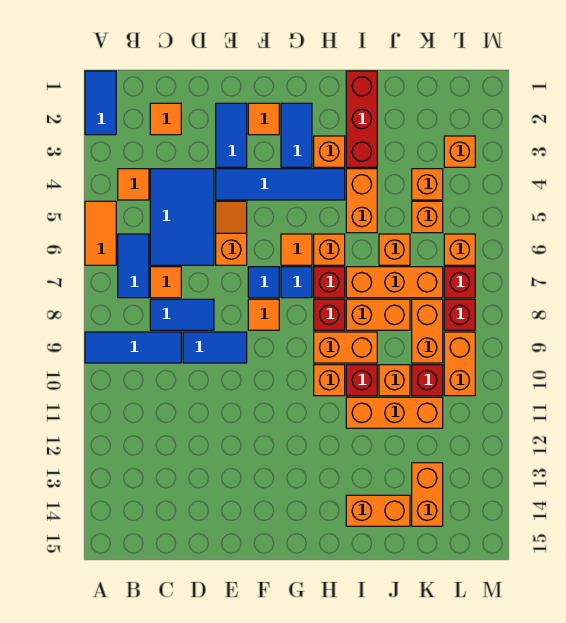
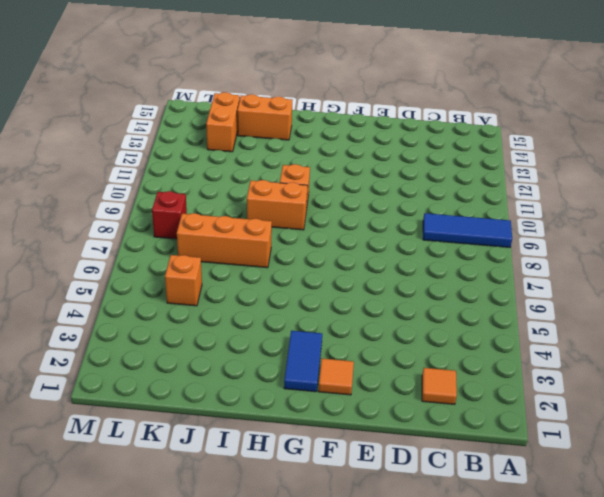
none -> blue 1x2 tile [85,71,116,135]
none -> orange 1x2 tile [85,201,116,265]
none -> orange 1x1 tile [118,169,149,200]
none -> blue 1x2 tile [118,234,149,298]

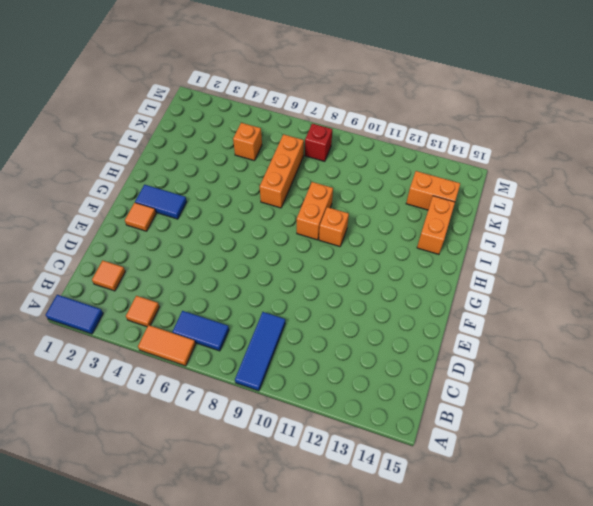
none -> blue 2x3 tile [150,169,214,265]
none -> orange 1x1 tile [150,267,181,298]
none -> blue 1x2 tile [150,299,214,330]
none -> blue 1x2 tile [183,332,247,363]

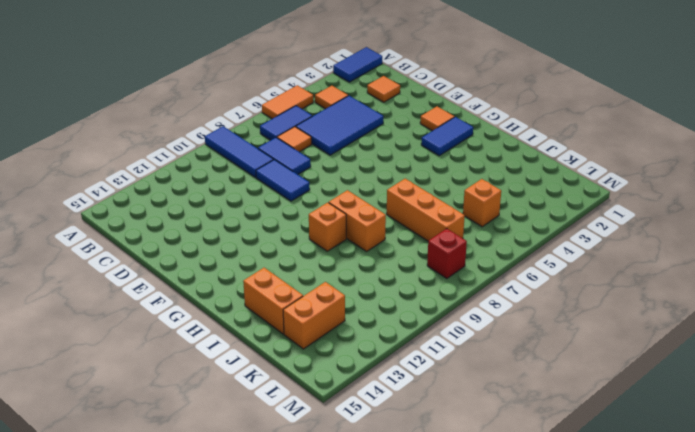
none -> blue 1x2 tile [216,103,247,167]
none -> blue 1x4 tile [216,169,345,200]
none -> orange 1x2 slope [216,201,247,265]
none -> blue 1x1 tile [248,267,279,298]

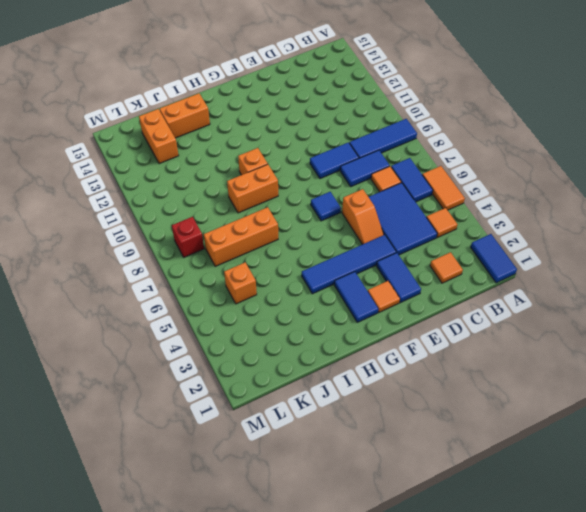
none -> orange 1x1 tile [248,299,279,330]
none -> orange 1x1 tile [281,234,312,265]
none -> blue 1x1 tile [281,267,312,298]
none -> orange 1x1 brick [314,136,345,167]

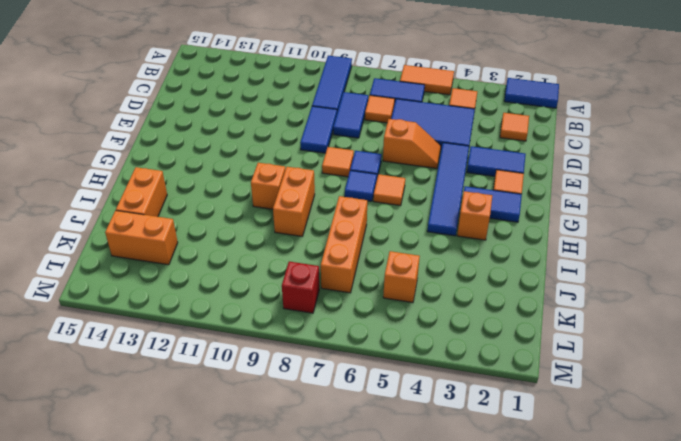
none -> orange 1x1 brick [314,234,345,265]
none -> red 1x1 brick [314,267,345,298]
none -> red 1x1 brick [314,299,345,330]
none -> red 1x3 brick [346,71,377,167]

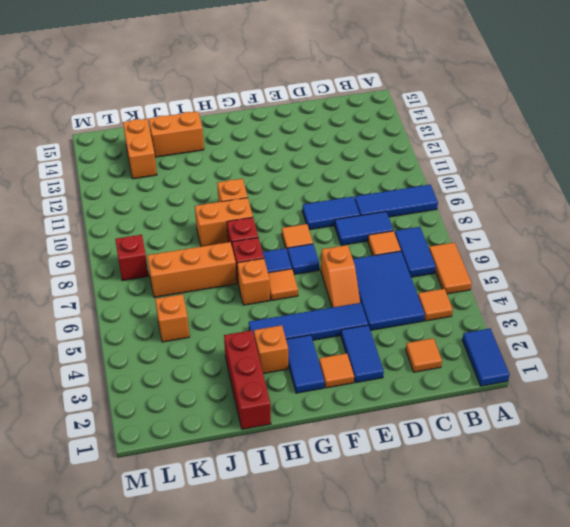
none -> orange 1x2 brick [346,169,377,233]
none -> orange 1x2 brick [346,299,410,330]
none -> red 1x1 brick [346,365,377,396]
none -> orange 1x3 brick [346,397,443,428]

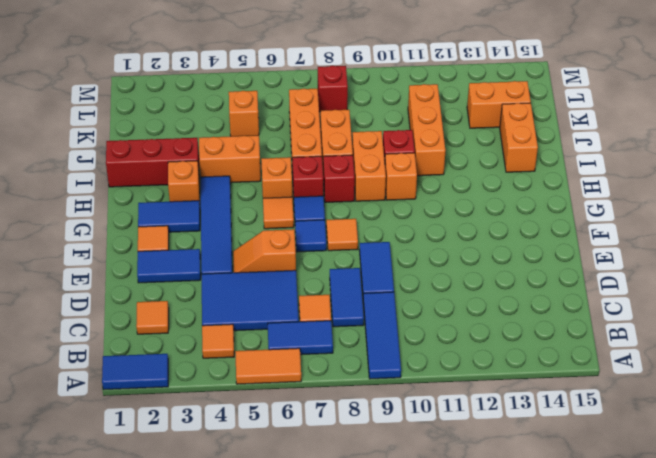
none -> orange 1x1 brick [379,234,410,265]
none -> orange 1x1 brick [379,365,410,396]
none -> orange 1x1 brick [412,169,443,200]
none -> orange 1x2 brick [412,299,443,363]

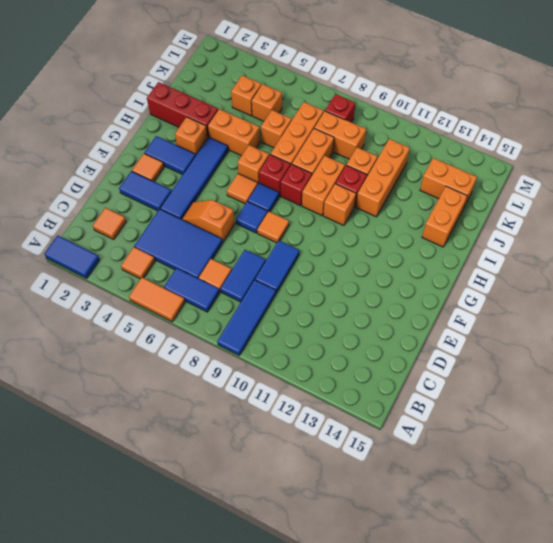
none -> red 1x1 brick [412,365,443,396]
none -> orange 1x1 brick [444,136,475,167]
none -> orange 1x1 brick [444,234,475,265]
none -> red 1x1 brick [444,267,475,298]

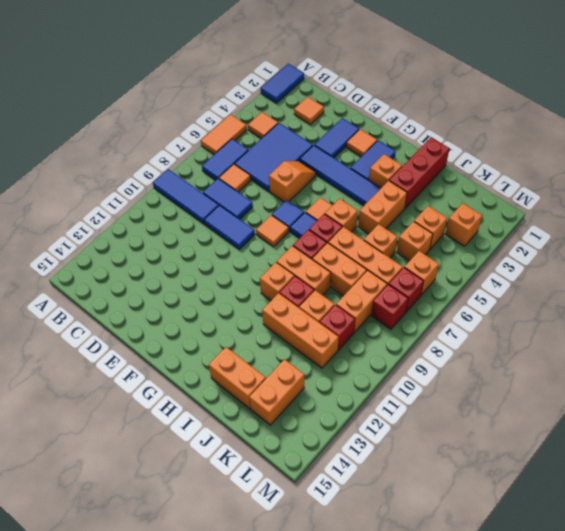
none -> orange 1x2 brick [444,332,475,396]

